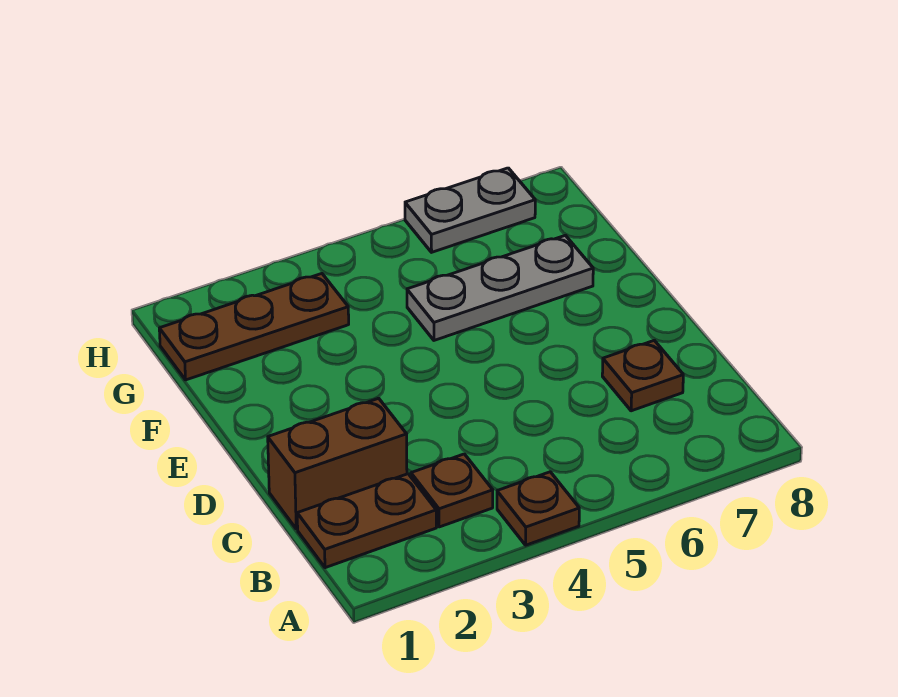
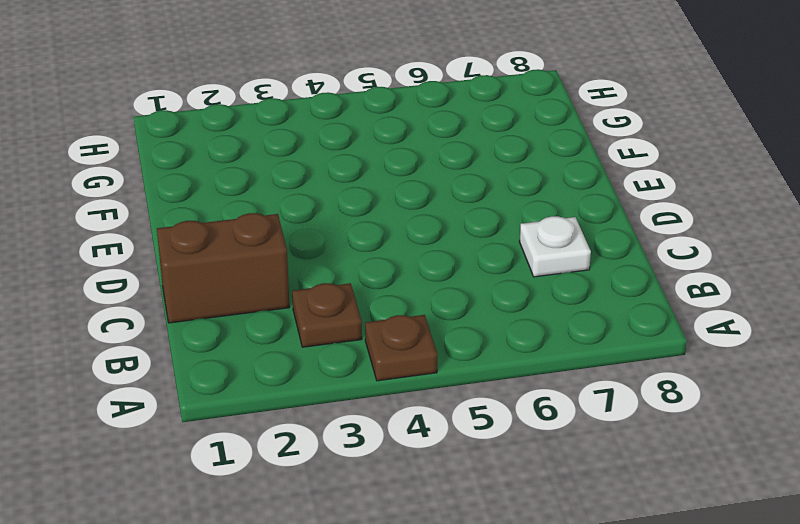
white 1x1 plate [519,216,591,277] -> brown 1x1 plate [602,340,683,411]
none -> brown 1x2 plate [297,474,436,568]
none -> grey 1x3 plate [407,235,593,340]

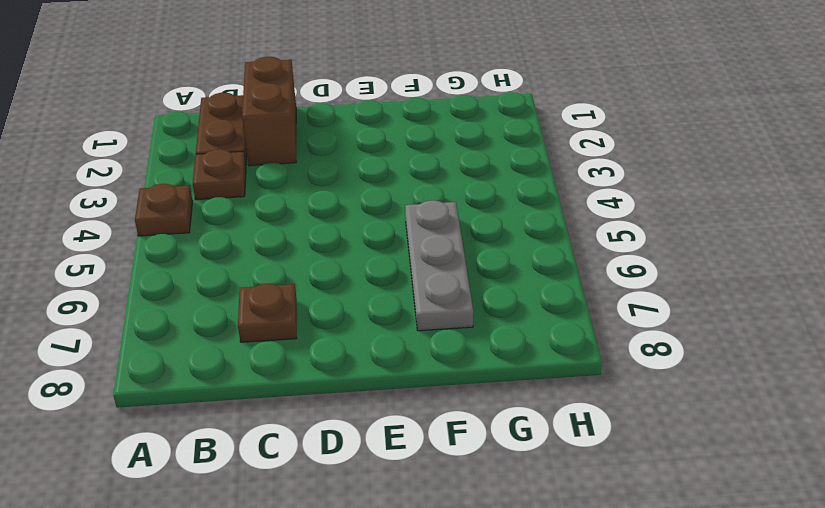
none -> brown 1x3 plate [159,274,349,380]
none -> grey 1x2 plate [405,168,535,252]

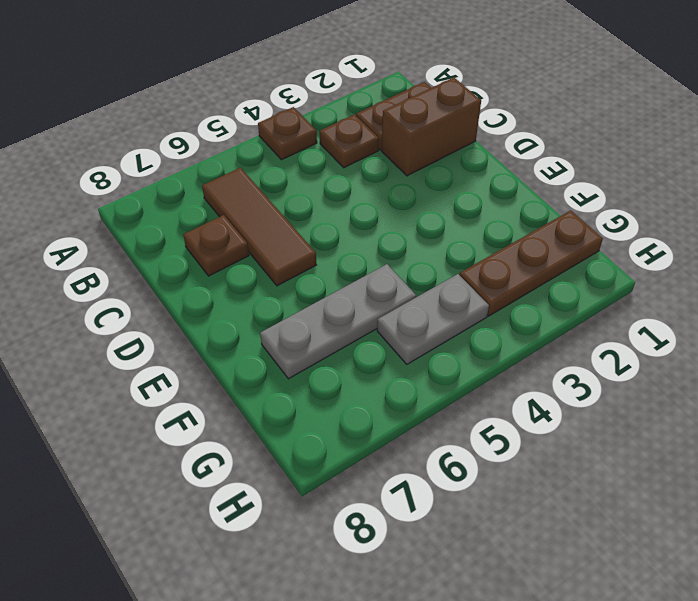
brown 1x3 tile [202,168,316,286] -> none
grey 1x2 plate [377,274,489,364] -> grey 1x2 plate moved to [405,168,535,252]

